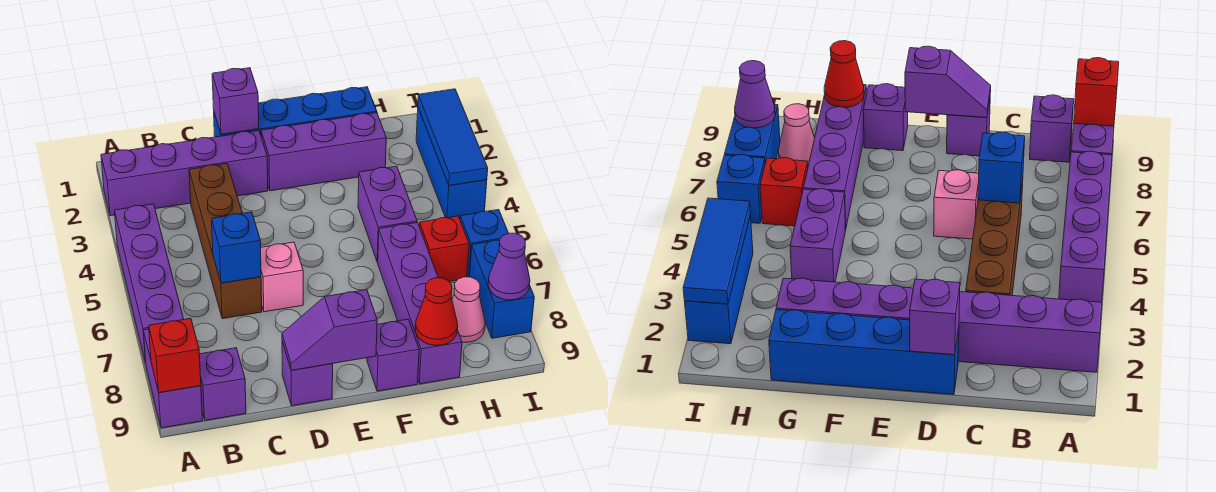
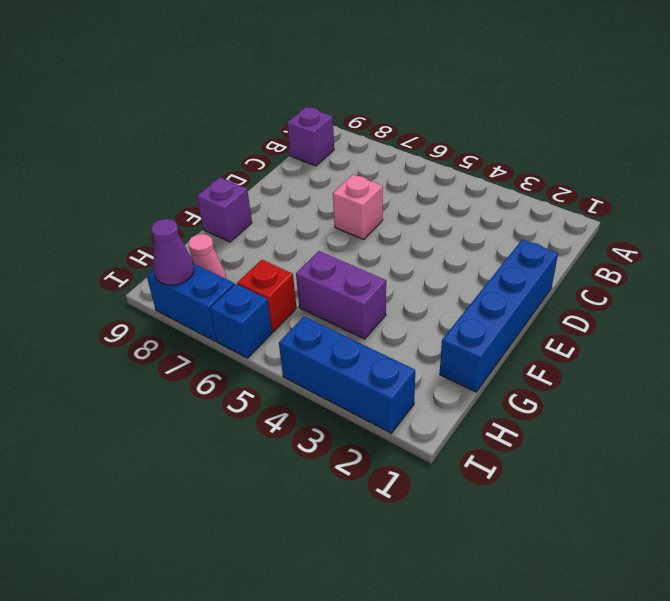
none -> purple 1x4 brick [101,131,268,216]
none -> purple 1x4 brick [114,204,184,362]
none -> purple 1x2 brick [143,329,203,428]

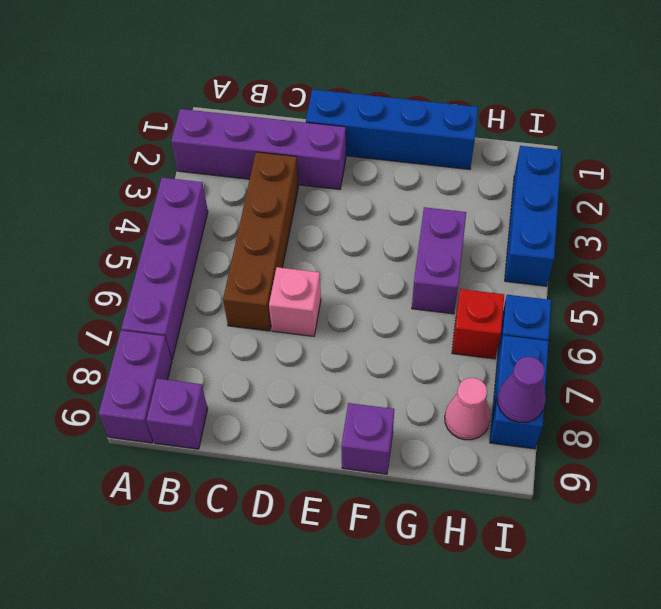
none -> purple 1x1 brick [282,342,333,406]
none -> purple 1x3 brick [261,113,386,191]
none -> purple 1x4 brick [378,222,462,384]

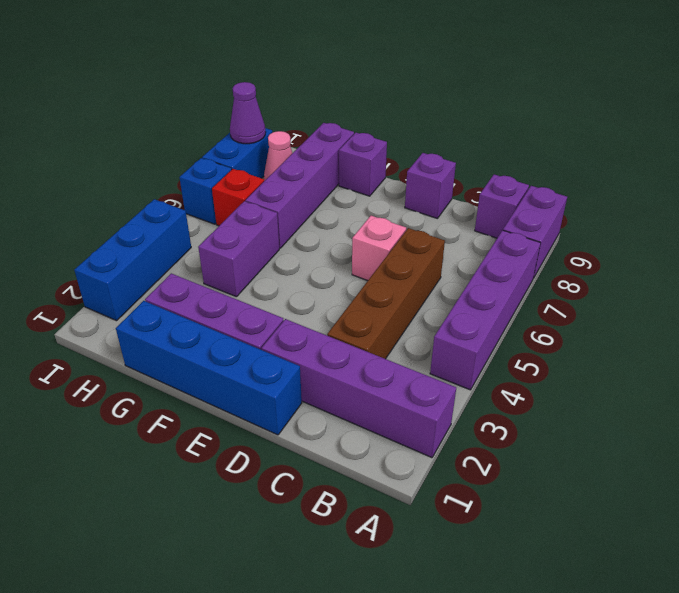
none -> red 1x1 brick [149,318,201,393]
none -> blue 1x1 brick [212,212,261,283]
none -> purple 1x1 brick [212,68,259,134]

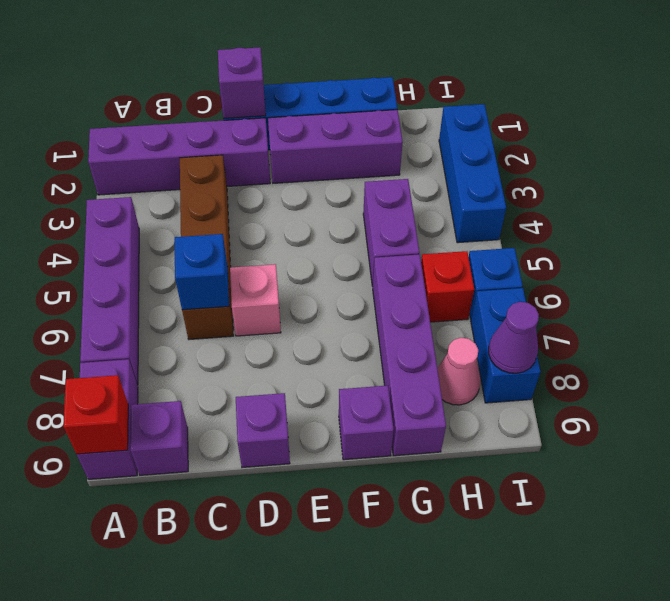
none -> purple 1x2 slope [282,290,377,370]
none -> red 1x1 cone [415,278,458,345]
none -> blue 1x3 tile [418,89,488,186]

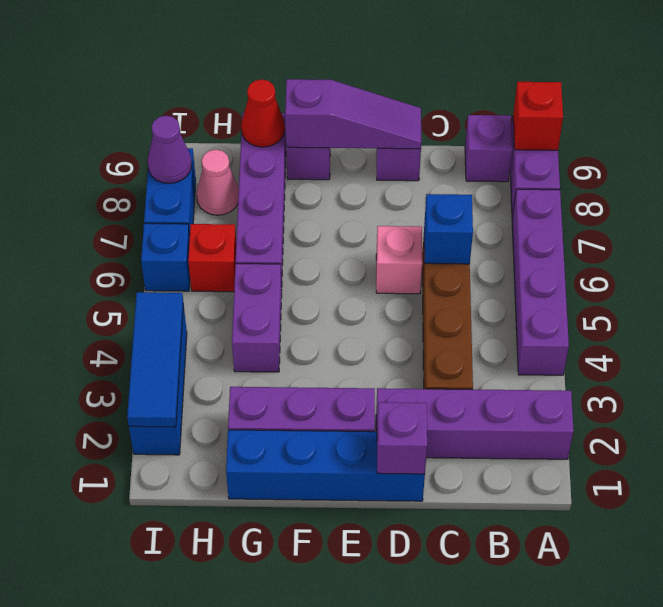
purple 1x3 slope [285,79,421,149] -> purple 1x2 slope [282,290,377,370]

